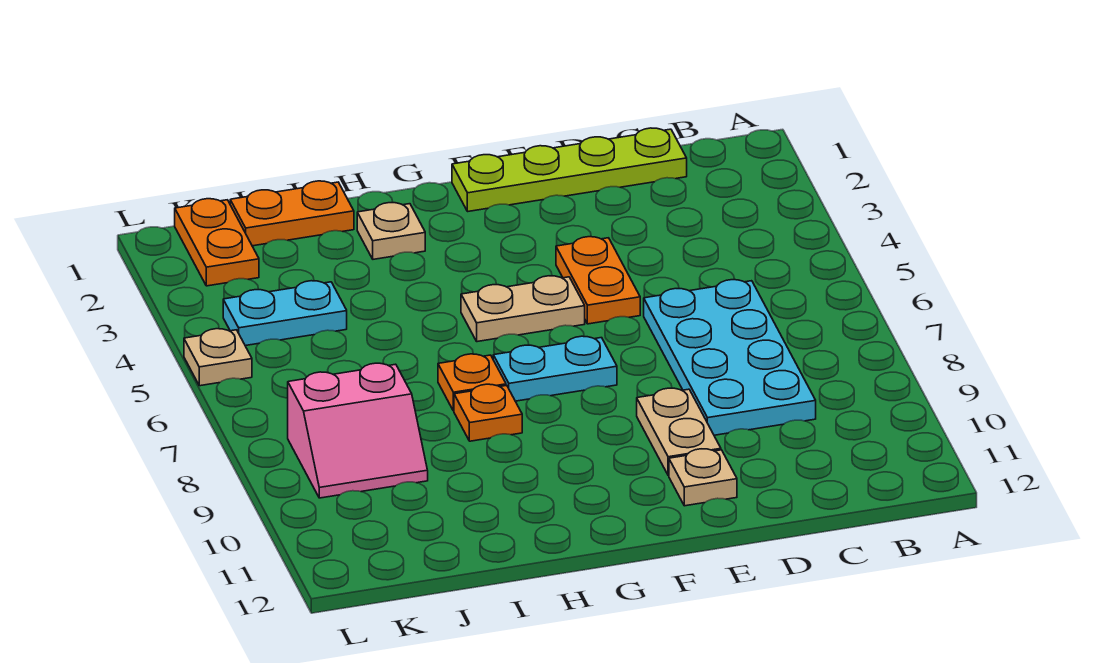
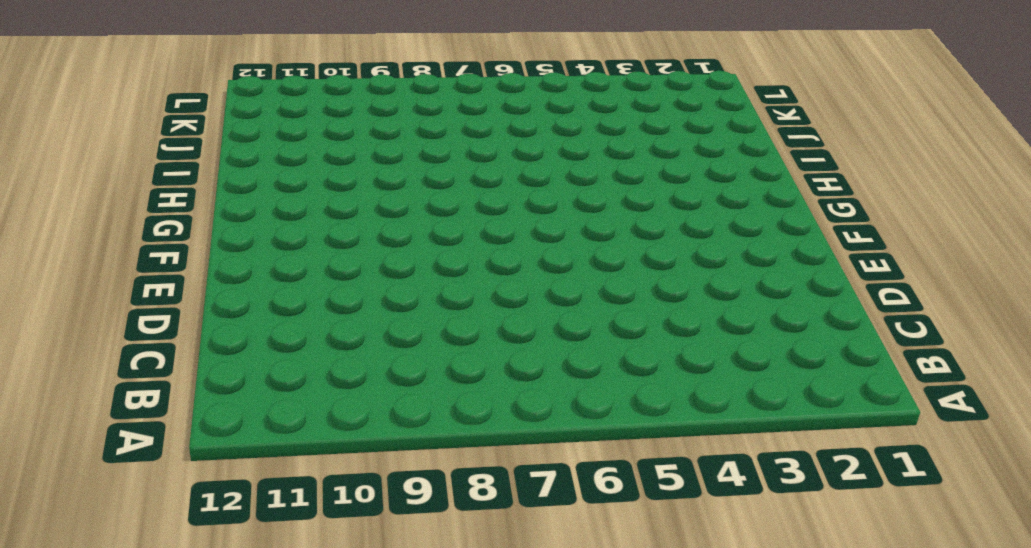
none -> lime 1x4 plate [452,128,687,211]
none -> cyan 2x4 plate [644,280,816,435]
none -> orange 1x2 plate [556,237,640,324]

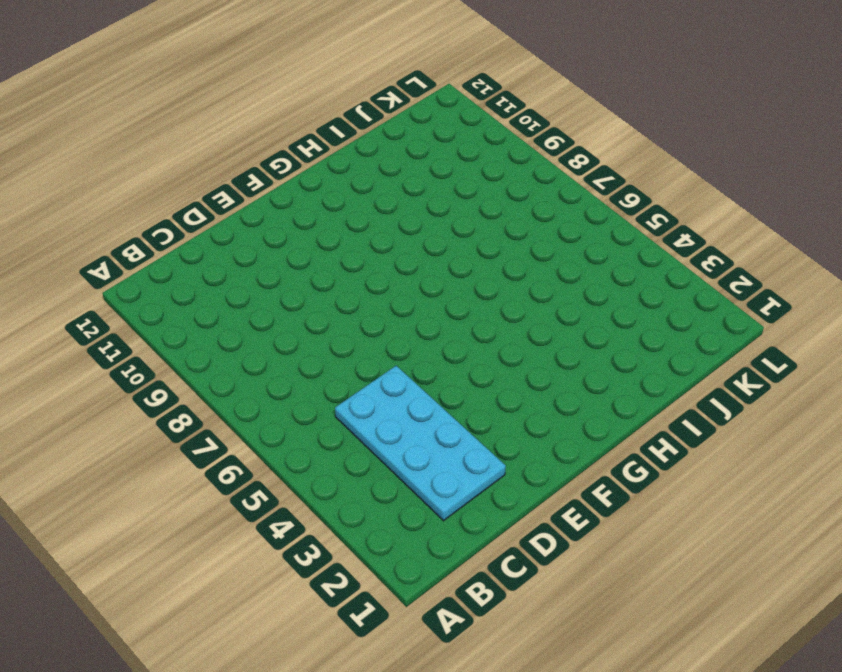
cyan 2x4 plate [335,366,506,521] -> cyan 2x4 plate moved to [644,280,816,435]
none -> lime 1x4 plate [452,128,687,211]
none -> orange 1x2 plate [556,237,640,324]
none -> tan 1x2 plate [637,388,721,476]

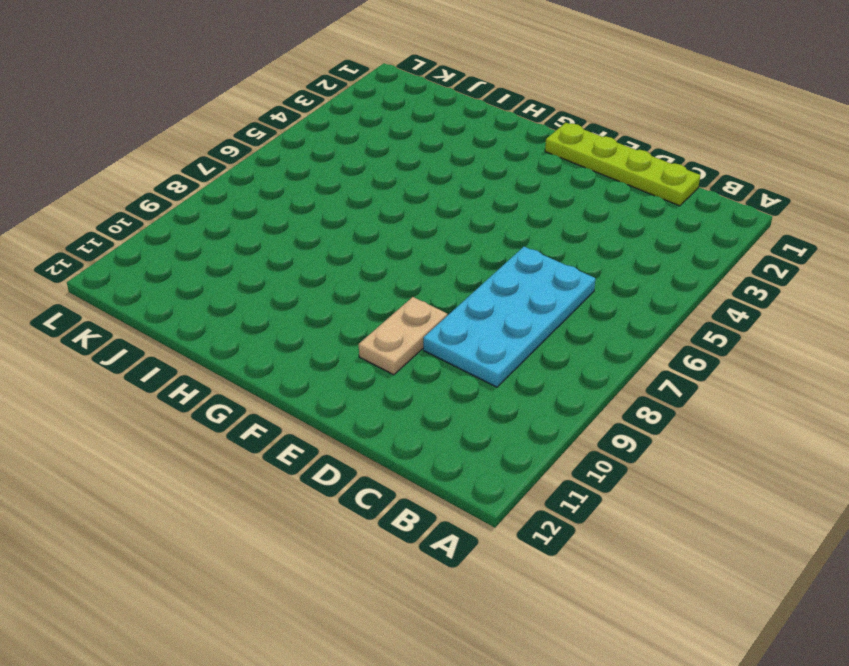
none -> orange 1x2 plate [556,237,640,324]
none -> tan 1x1 plate [669,449,737,506]
none -> tan 1x2 plate [461,276,585,342]

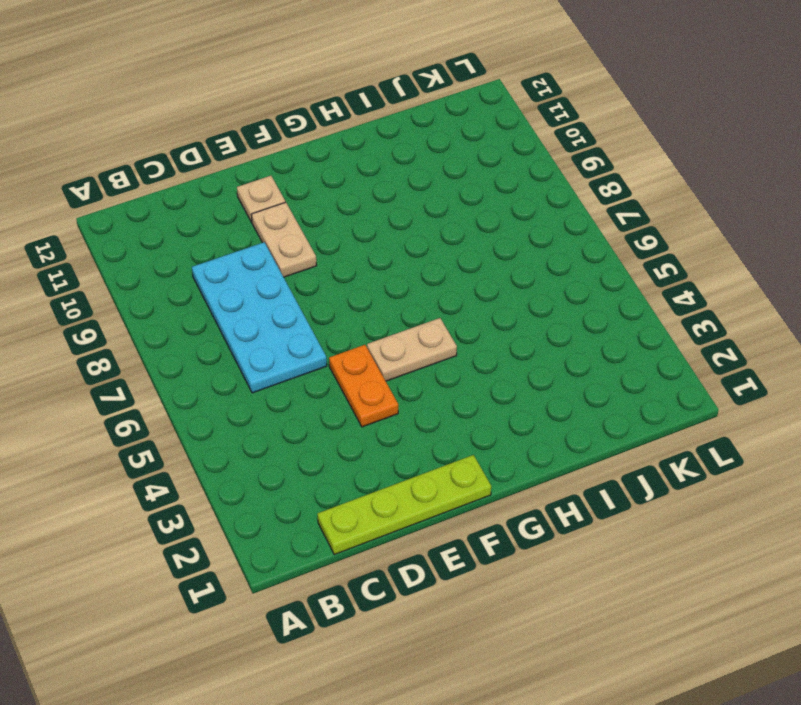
none -> cyan 1x2 plate [493,336,617,401]
none -> tan 1x1 plate [357,203,425,259]
none -> orange 1x1 plate [438,354,506,411]

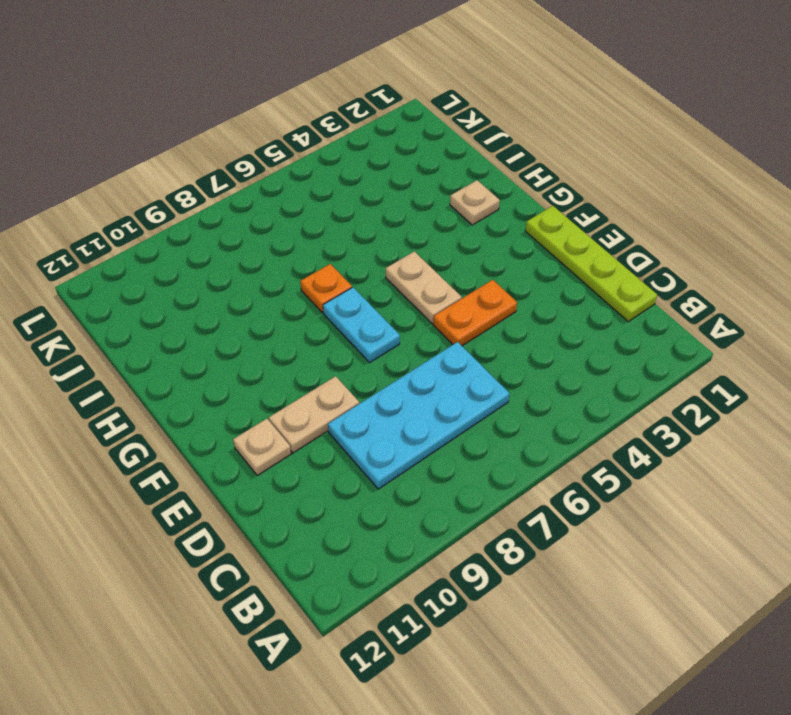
none -> orange 1x1 plate [454,384,522,441]
none -> orange 1x2 plate [230,181,354,246]
none -> cyan 1x2 plate [223,281,347,346]

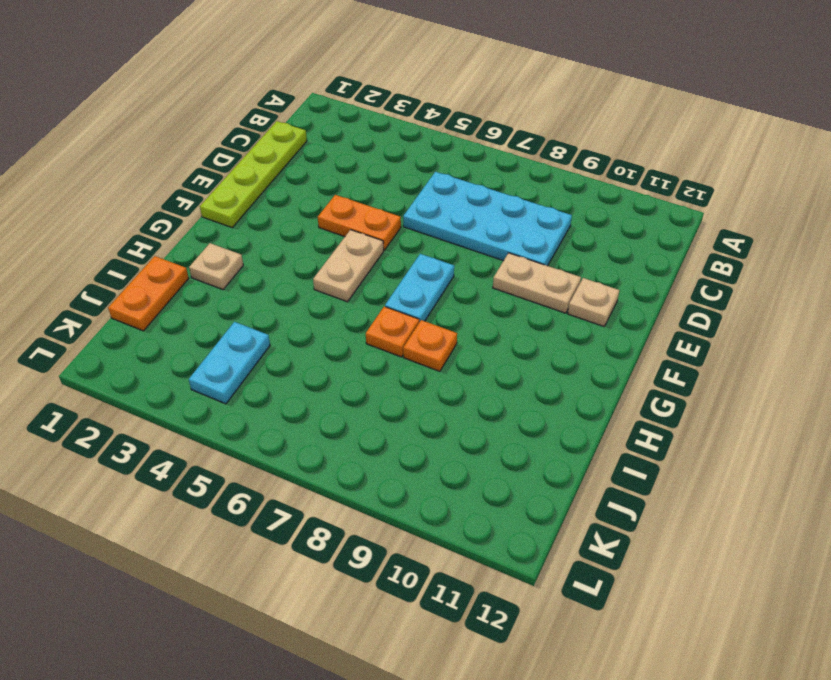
none -> pink 2x2 slope [288,363,428,498]
none -> orange 1x2 plate [175,199,259,286]
none -> tan 1x1 plate [184,329,252,386]

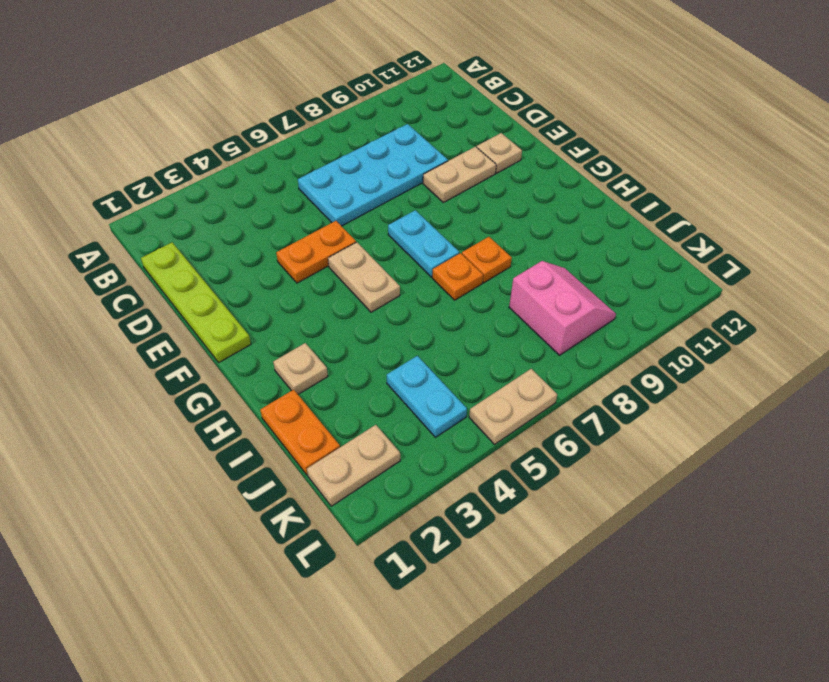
tan 1x2 plate [307,425,400,506] -> orange 1x2 plate [175,199,259,286]
tan 1x2 plate [469,369,557,444] -> tan 1x1 plate [184,329,252,386]

